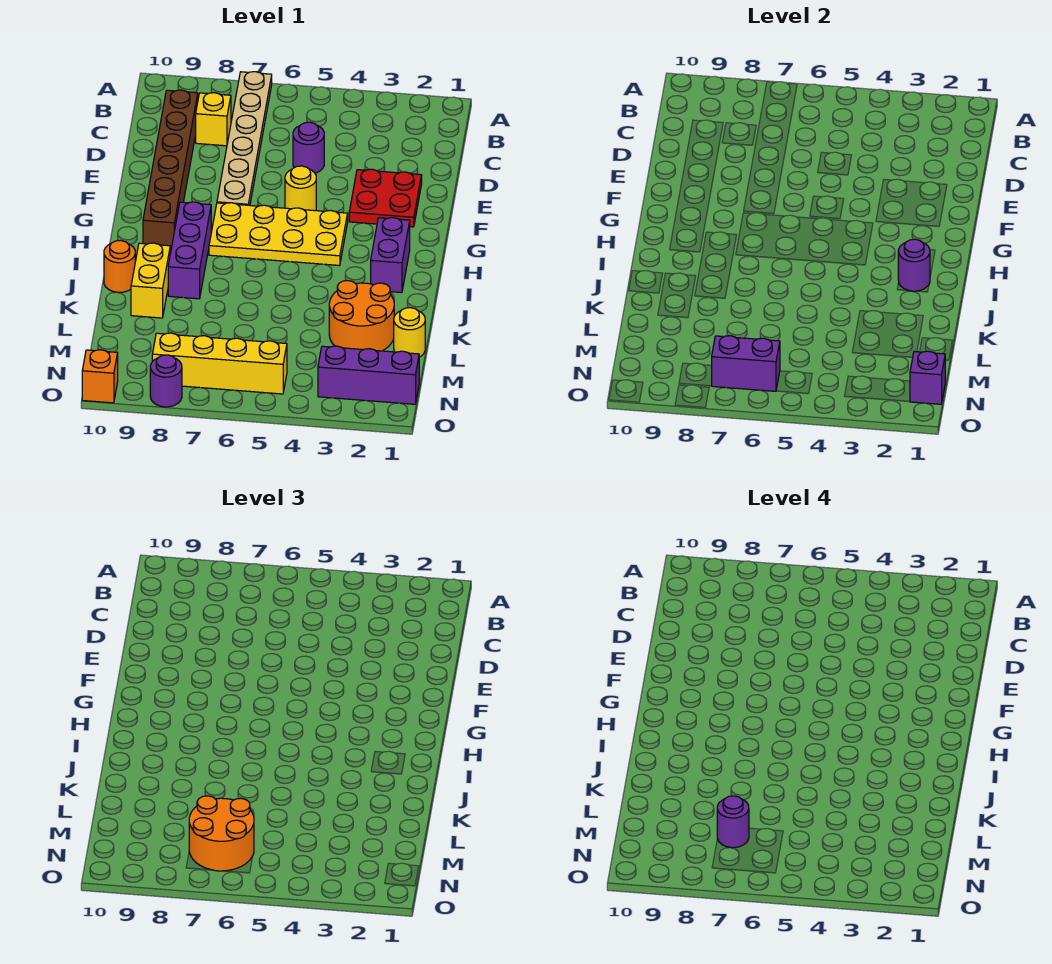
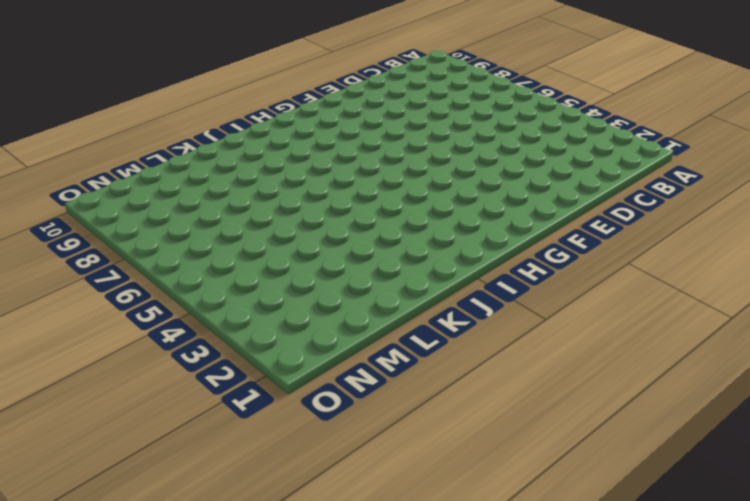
none -> tan 1x6 plate [217,72,272,205]
none -> yellow 1x1 brick [196,93,231,146]
none -> brown 1x6 brick [143,90,198,252]

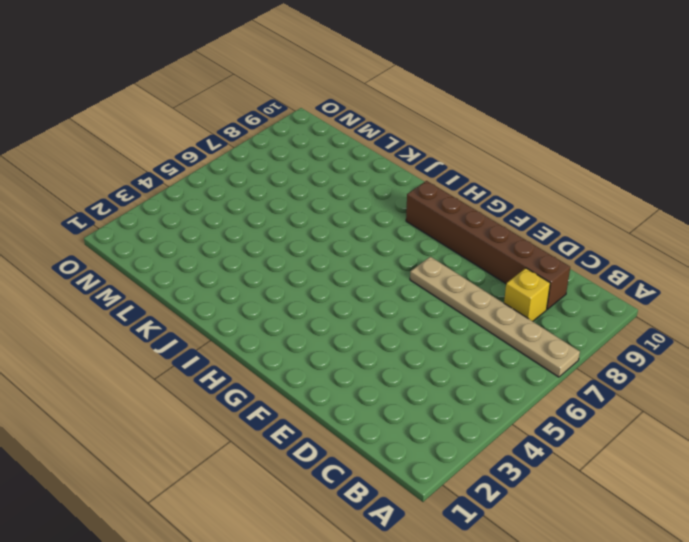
none -> purple 1x1 round brick [293,122,324,173]
none -> red 2x2 plate [349,169,422,227]
none -> yellow 1x1 round brick [285,166,316,211]

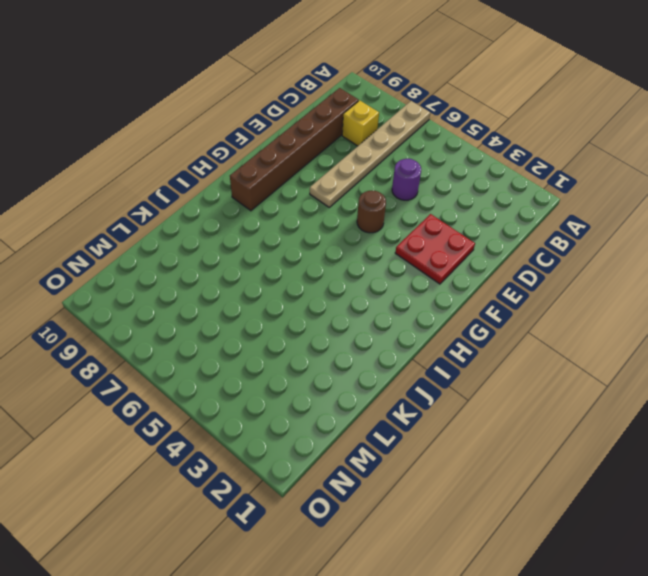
brown 1x1 round brick [357,191,386,233] -> yellow 1x1 round brick [285,166,316,211]
none -> yellow 2x4 plate [209,203,348,266]
none -> purple 1x2 brick [371,218,410,293]
none -> purple 1x3 brick [168,202,211,299]

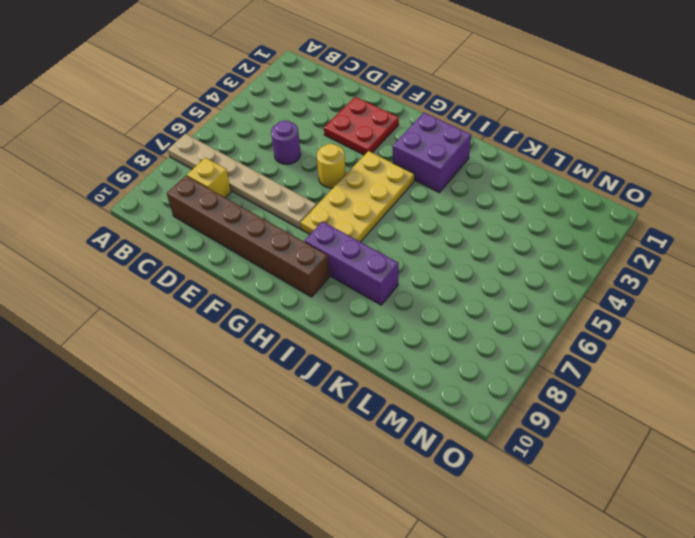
purple 2x2 brick [393,113,471,192] -> purple 1x2 brick [371,218,410,293]
none -> yellow 1x2 brick [131,243,170,318]
none -> orange 1x1 round brick [104,240,135,292]
none -> orange 2x2 round brick [329,281,394,351]

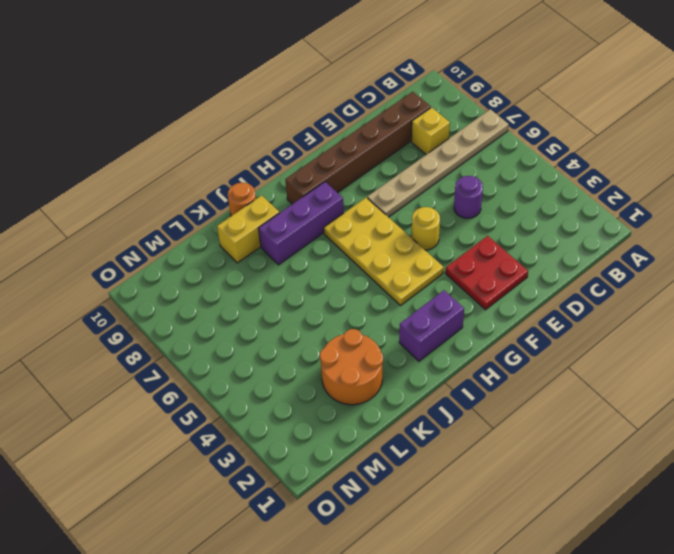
none -> yellow 1x1 round brick [394,308,425,357]
none -> purple 1x3 brick [318,346,419,404]
none -> yellow 1x4 brick [152,333,287,394]

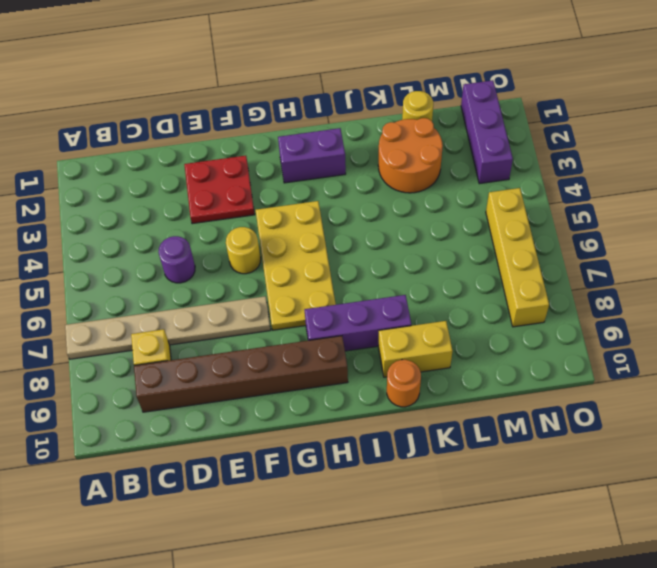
none -> purple 1x1 round brick [150,355,182,407]
none -> orange 1x1 brick [82,350,118,403]
none -> purple 1x1 round brick [898,239,930,291]

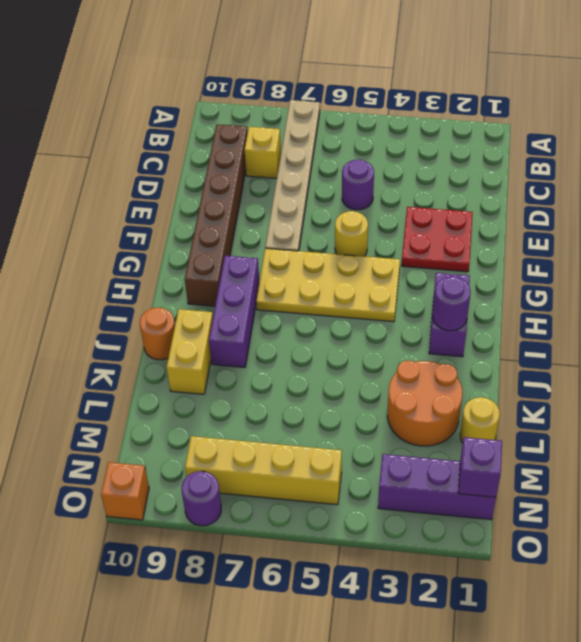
none -> purple 1x2 brick [712,336,780,391]
none -> orange 2x2 round brick [189,796,254,871]
none -> purple 1x1 round brick [717,796,749,848]

